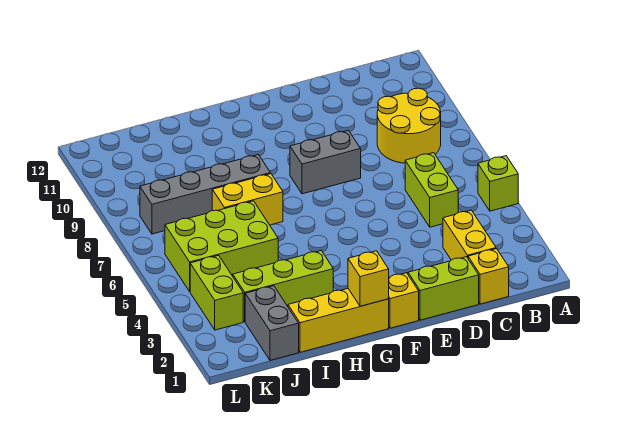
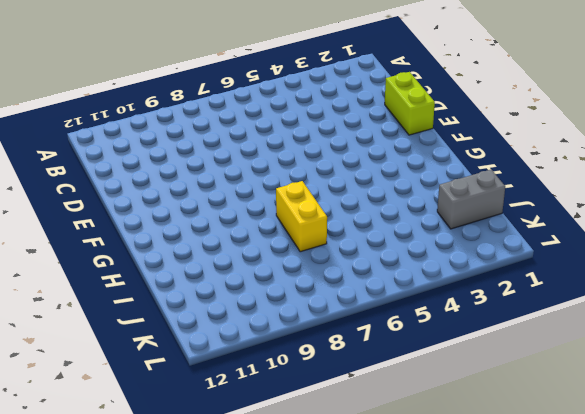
none -> lime 1x1 brick [478,156,518,211]
none -> yellow 2x2 round brick [377,88,441,163]
none -> yellow 1x1 brick [468,249,509,304]

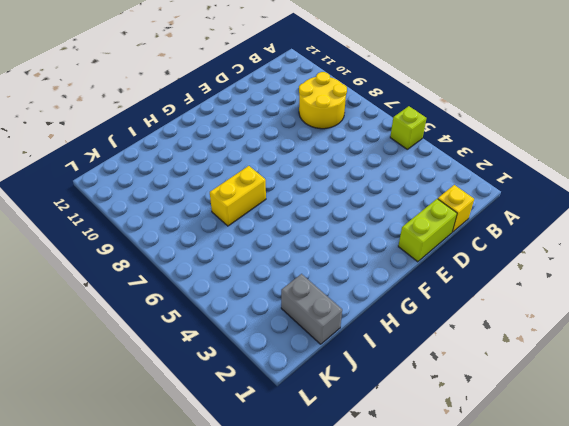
none -> yellow 1x2 brick [443,210,496,260]
none -> lime 1x2 brick [405,153,458,227]
none -> grey 1x2 brick [290,130,361,194]

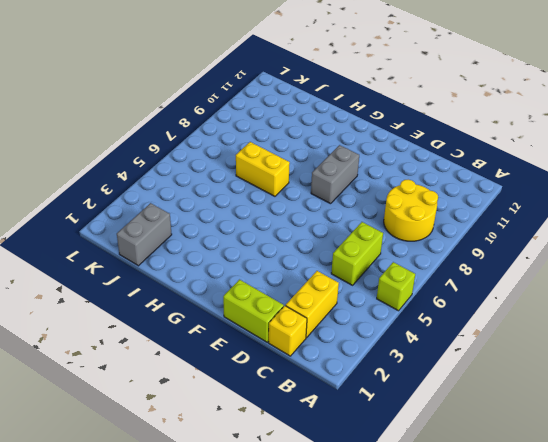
grey 1x2 brick [311,145,359,204] -> grey 1x2 brick turned to [290,130,361,194]
none -> yellow 1x1 brick [389,273,419,328]
none -> yellow 1x3 brick [288,289,389,352]
none -> lime 1x3 brick [233,251,333,322]

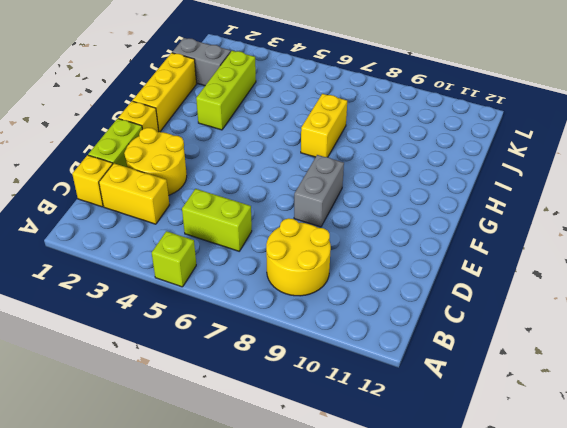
yellow 2x2 round brick [124,128,187,195] -> none
none -> grey 1x4 brick [140,155,270,234]
none -> lime 2x3 brick [165,201,278,291]
none -> lime 1x2 brick [190,255,243,330]

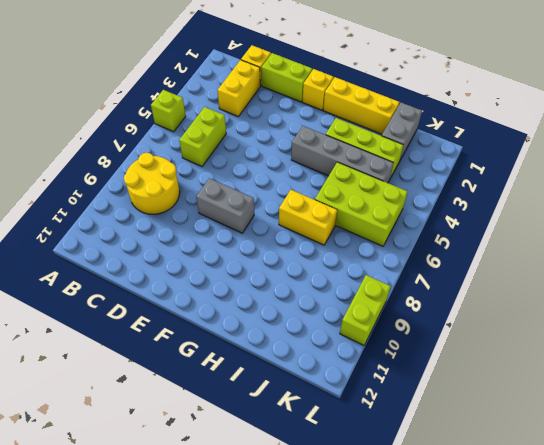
grey 1x4 brick [291,126,393,183] -> grey 1x4 brick moved to [140,155,270,234]
lime 1x2 brick [340,275,391,345] -> lime 1x2 brick moved to [190,255,243,330]
none -> yellow 1x1 brick [348,251,389,306]

